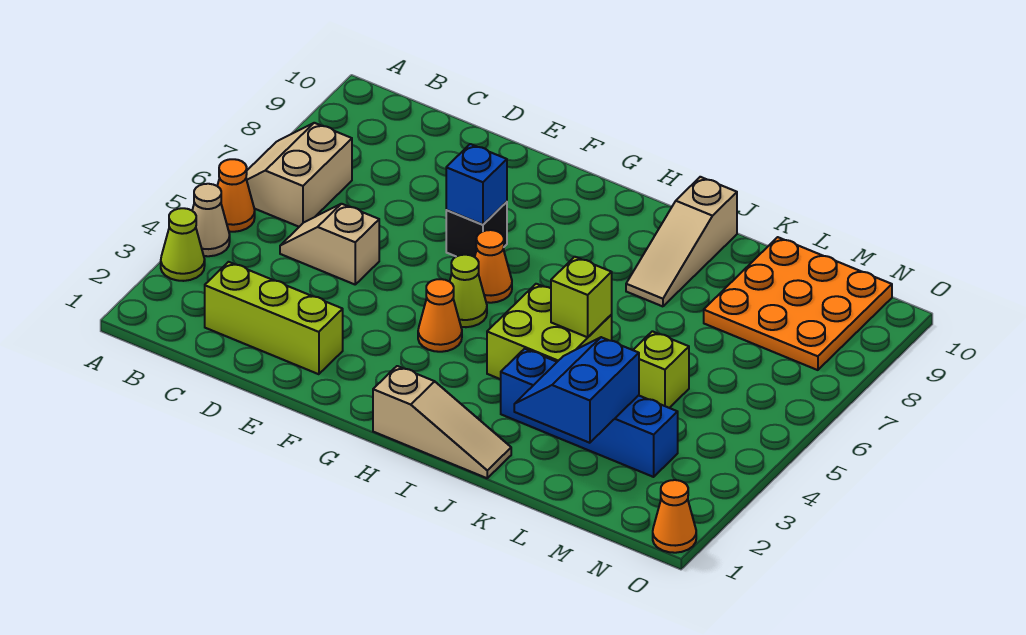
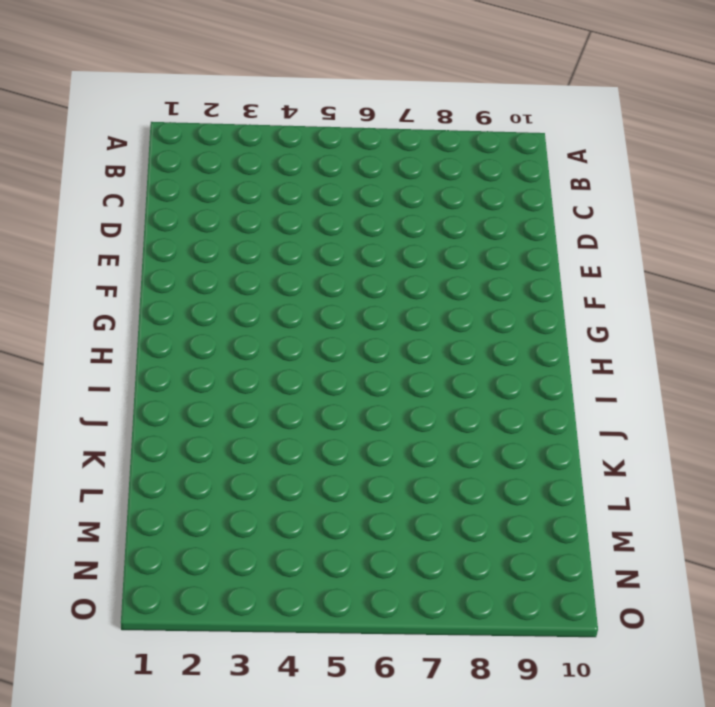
none -> lime 1x1 cone [161,208,205,281]
none -> tan 1x1 cone [192,184,230,256]
none -> orange 1x1 cone [217,159,255,232]

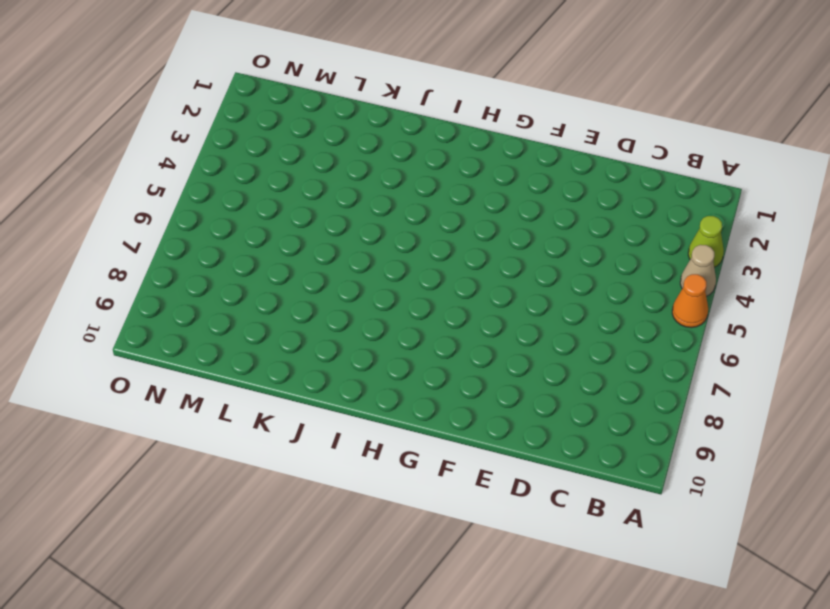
none -> tan 2x2 slope [246,123,352,227]
none -> lime 1x3 brick [205,262,343,374]
none -> tan 1x2 slope [280,204,379,284]

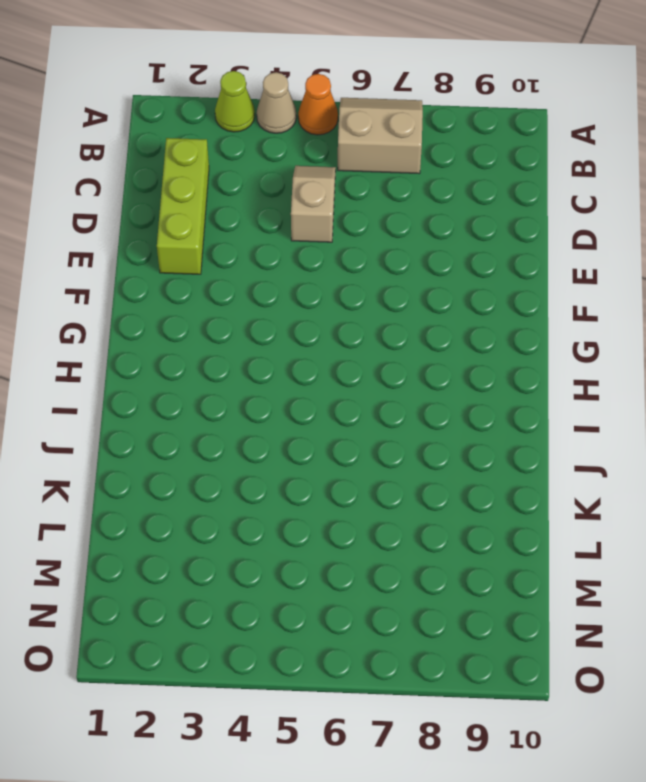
none -> black 1x1 brick [446,202,507,257]
none -> orange 1x1 cone [418,279,462,352]
none -> lime 1x1 cone [449,255,487,327]

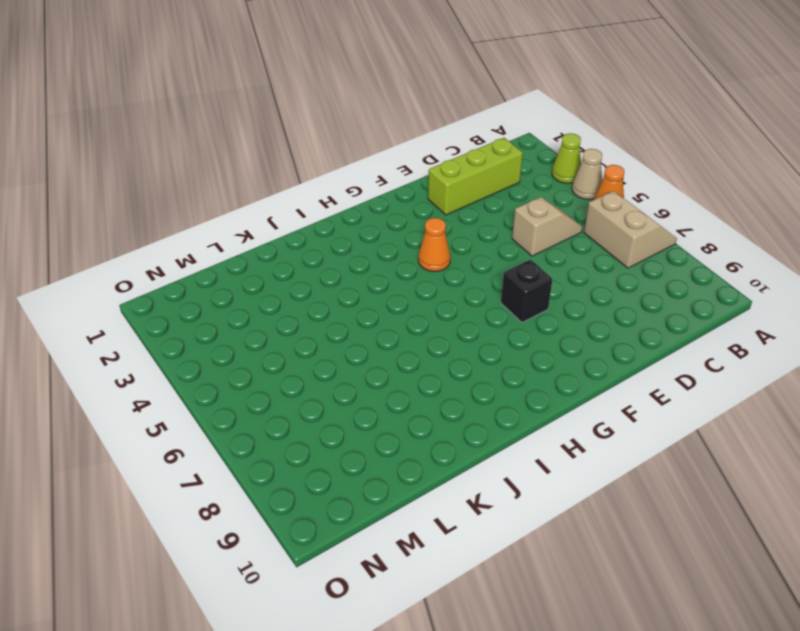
none -> lime 1x1 cone [449,255,487,327]
none -> orange 1x1 cone [475,230,512,303]
none -> tan 1x3 slope [373,366,511,478]

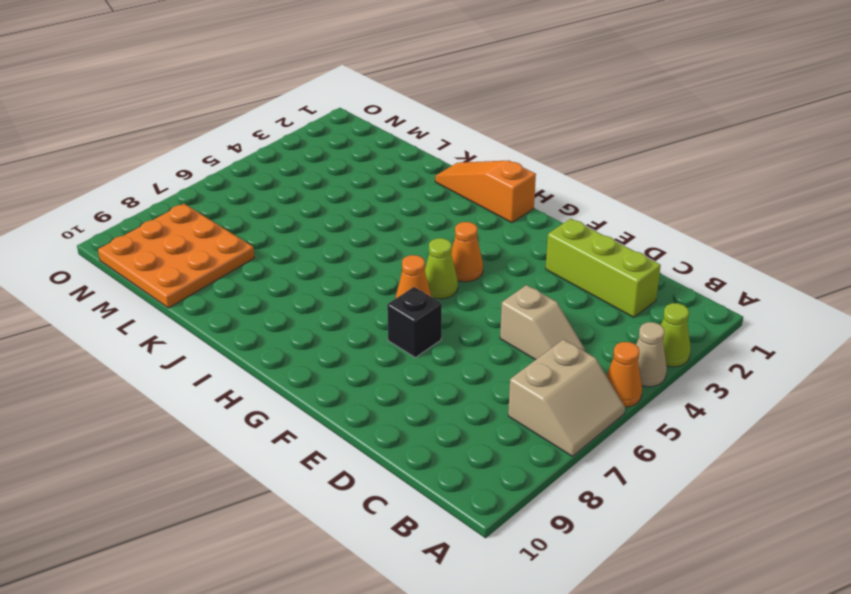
orange 1x3 slope [435,160,536,223] -> tan 1x3 slope [373,366,511,478]
none -> lime 2x2 brick [487,284,612,379]
none -> blue 1x4 brick [501,349,678,477]
none -> tan 1x3 slope [626,177,737,306]

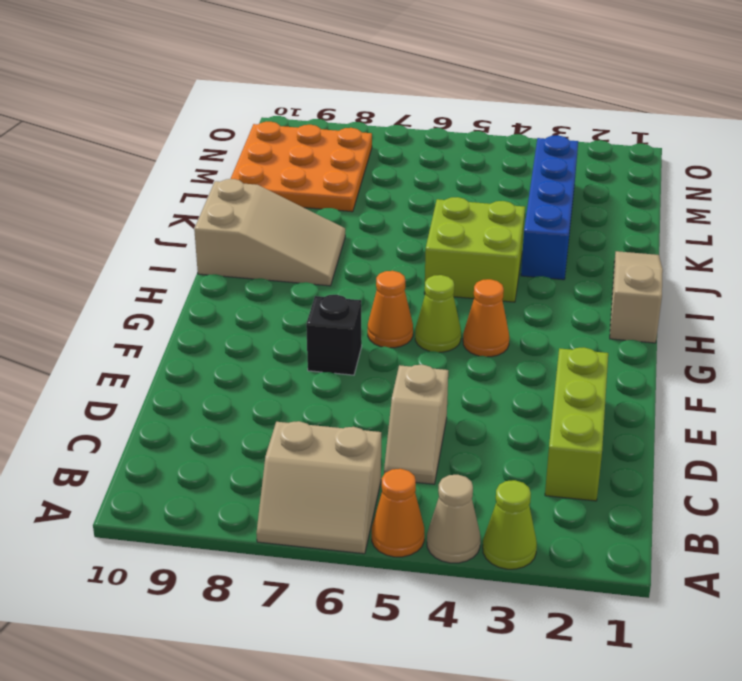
tan 2x3 slope [194,179,345,286] -> tan 1x3 slope [626,177,737,306]
none -> lime 1x1 brick [633,331,689,408]
none -> orange 1x1 cone [653,480,696,553]
none -> blue 1x1 brick [446,144,507,225]

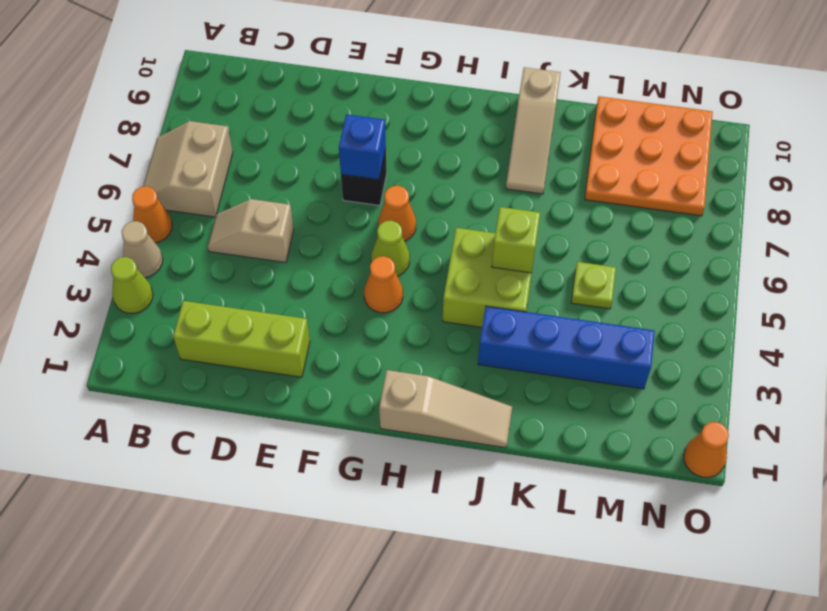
lime 1x1 plate [571,262,616,309] -> lime 1x1 brick [633,331,689,408]
none -> blue 2x2 slope [514,337,639,443]

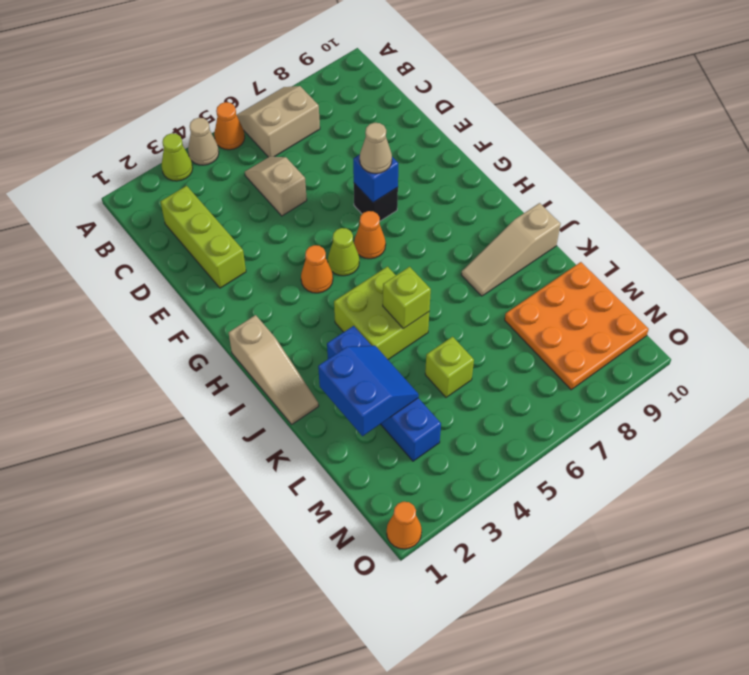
tan 1x1 cone [360,123,392,174] -> none
blue 2x2 slope [318,346,419,436] -> blue 2x2 slope turned to [514,337,639,443]

